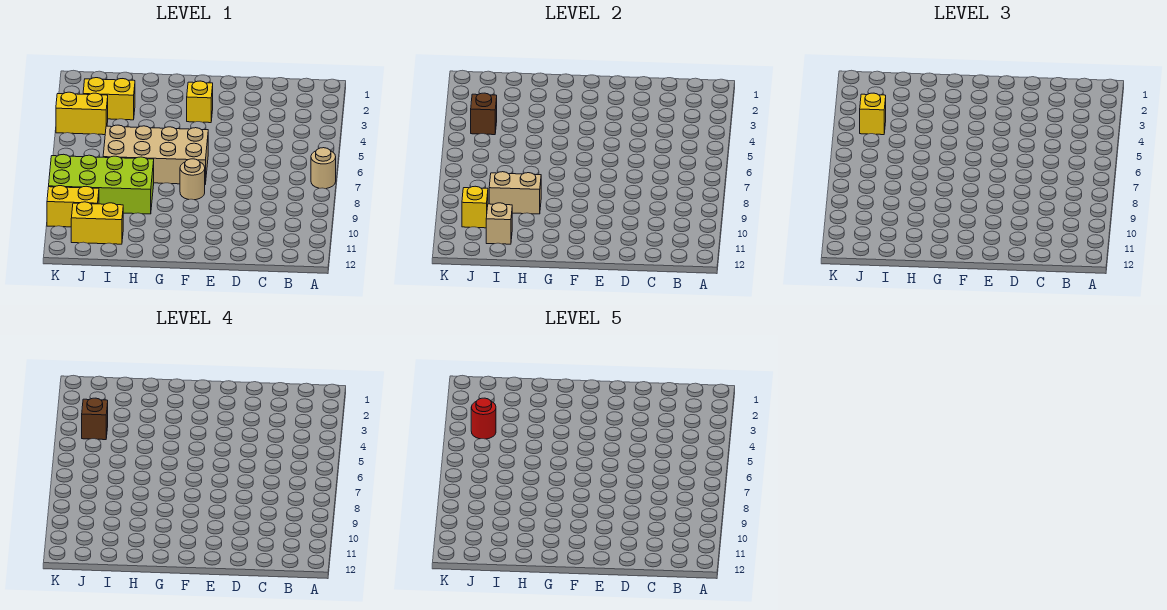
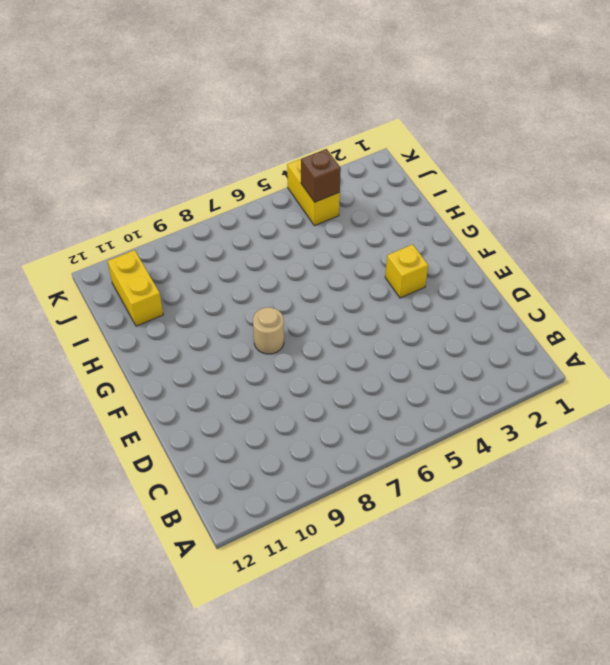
none -> tan 1x1 round brick [311,148,336,189]
none -> tan 2x4 brick [103,125,208,184]
none -> lime 2x4 brick [49,154,154,214]

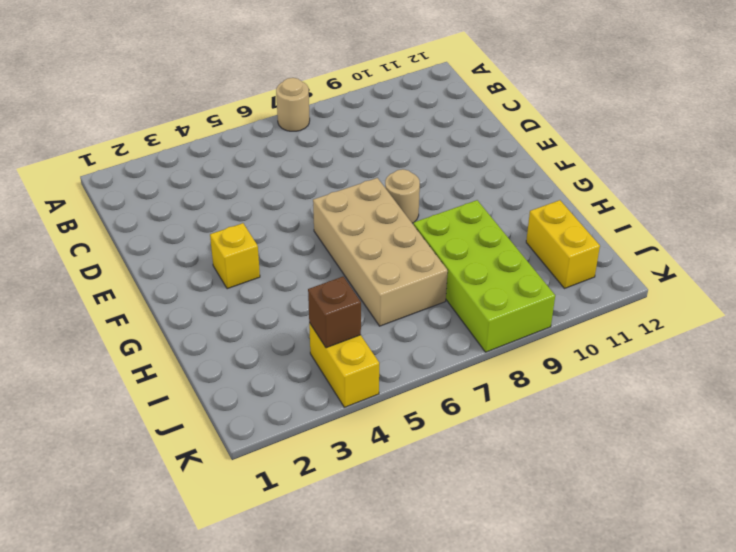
none -> yellow 1x2 brick [83,78,135,120]
none -> yellow 1x2 brick [47,186,99,227]
none -> tan 1x2 brick [489,172,541,214]

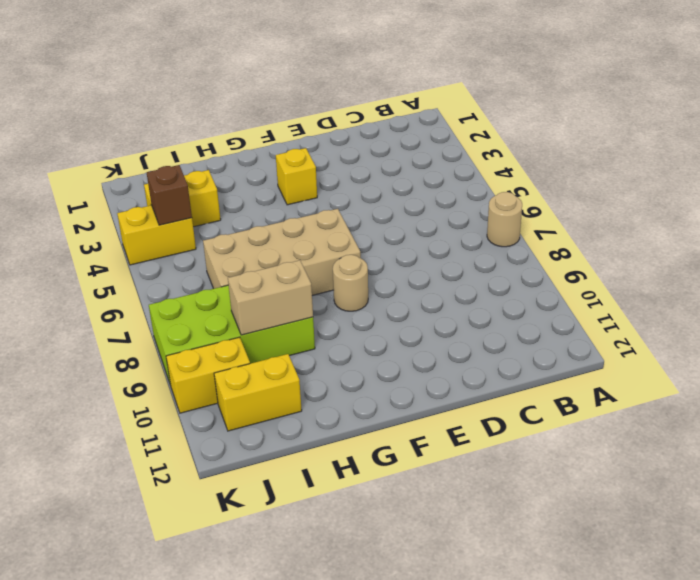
none -> tan 1x1 brick [486,203,512,244]
none -> yellow 1x1 brick [462,186,488,228]
none -> yellow 1x1 brick [860,93,886,135]

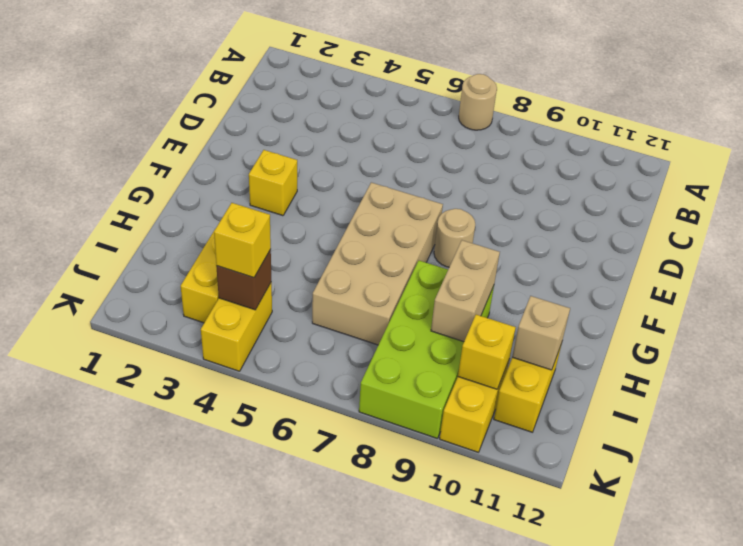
none -> brown 1x1 brick [82,398,108,440]
none -> red 1x1 round brick [471,398,496,439]

